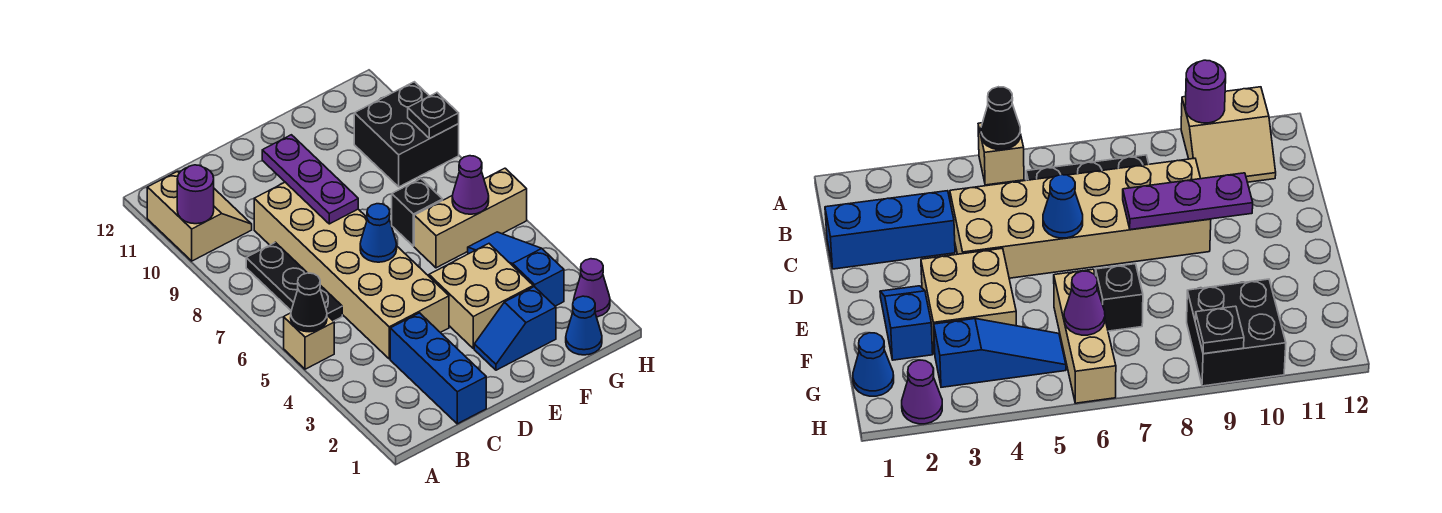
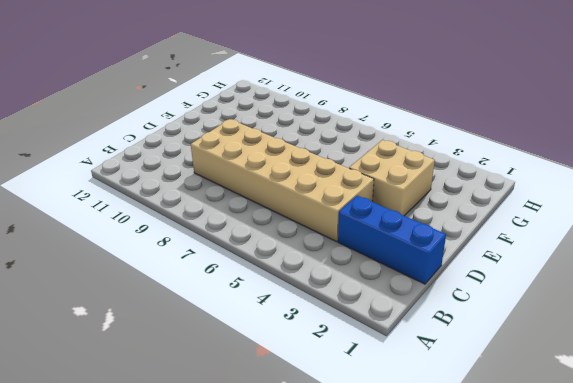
none -> tan 1x1 brick [284,313,334,369]
none -> tan 2x2 slope [147,171,252,261]
none -> black 1x3 plate [246,242,342,321]

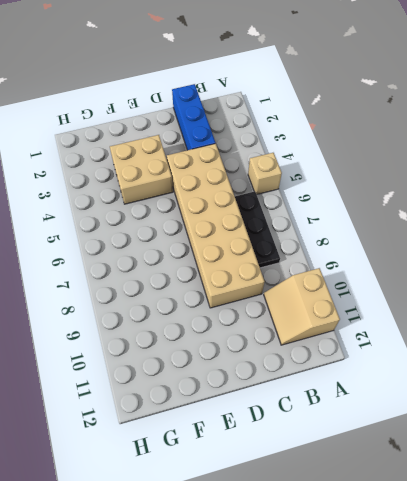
none -> blue 1x2 slope [474,287,556,370]
none -> tan 1x3 brick [414,168,527,268]
none -> black 1x1 brick [392,178,443,246]

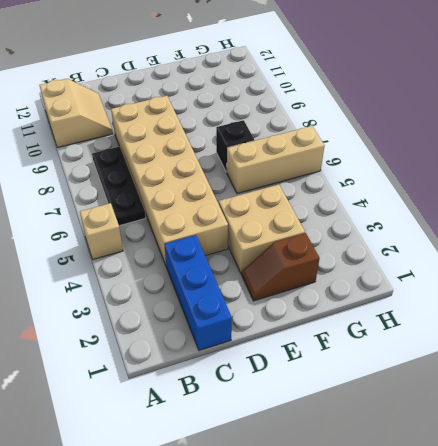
brown 1x2 slope [242,233,320,301] -> blue 1x2 slope [474,287,556,370]
none -> blue 1x1 cone [566,296,602,355]
none -> blue 1x3 slope [468,232,564,306]
none -> black 2x2 brick [354,82,459,187]

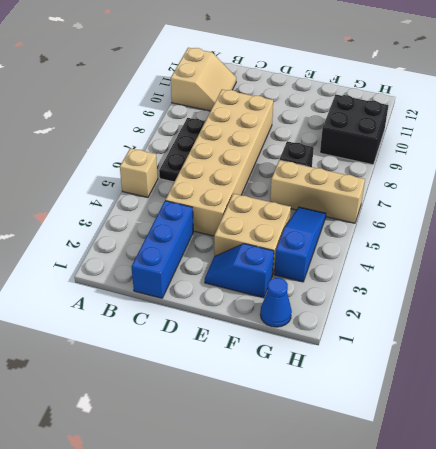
none -> purple 1x1 cone [574,259,610,317]
none -> black 1x1 cone [291,273,327,332]
none -> purple 1x1 round brick [177,165,214,224]

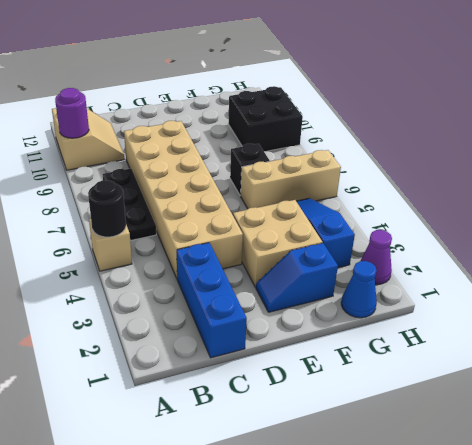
black 1x1 round brick [88,180,126,237] -> black 1x1 cone [291,273,327,332]
none -> blue 1x1 cone [360,204,397,262]
none -> purple 1x3 plate [262,135,358,224]
none -> purple 1x1 cone [452,156,489,214]

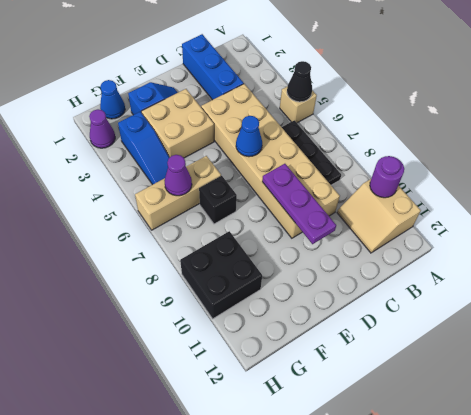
none -> black 1x1 plate [408,93,459,138]

